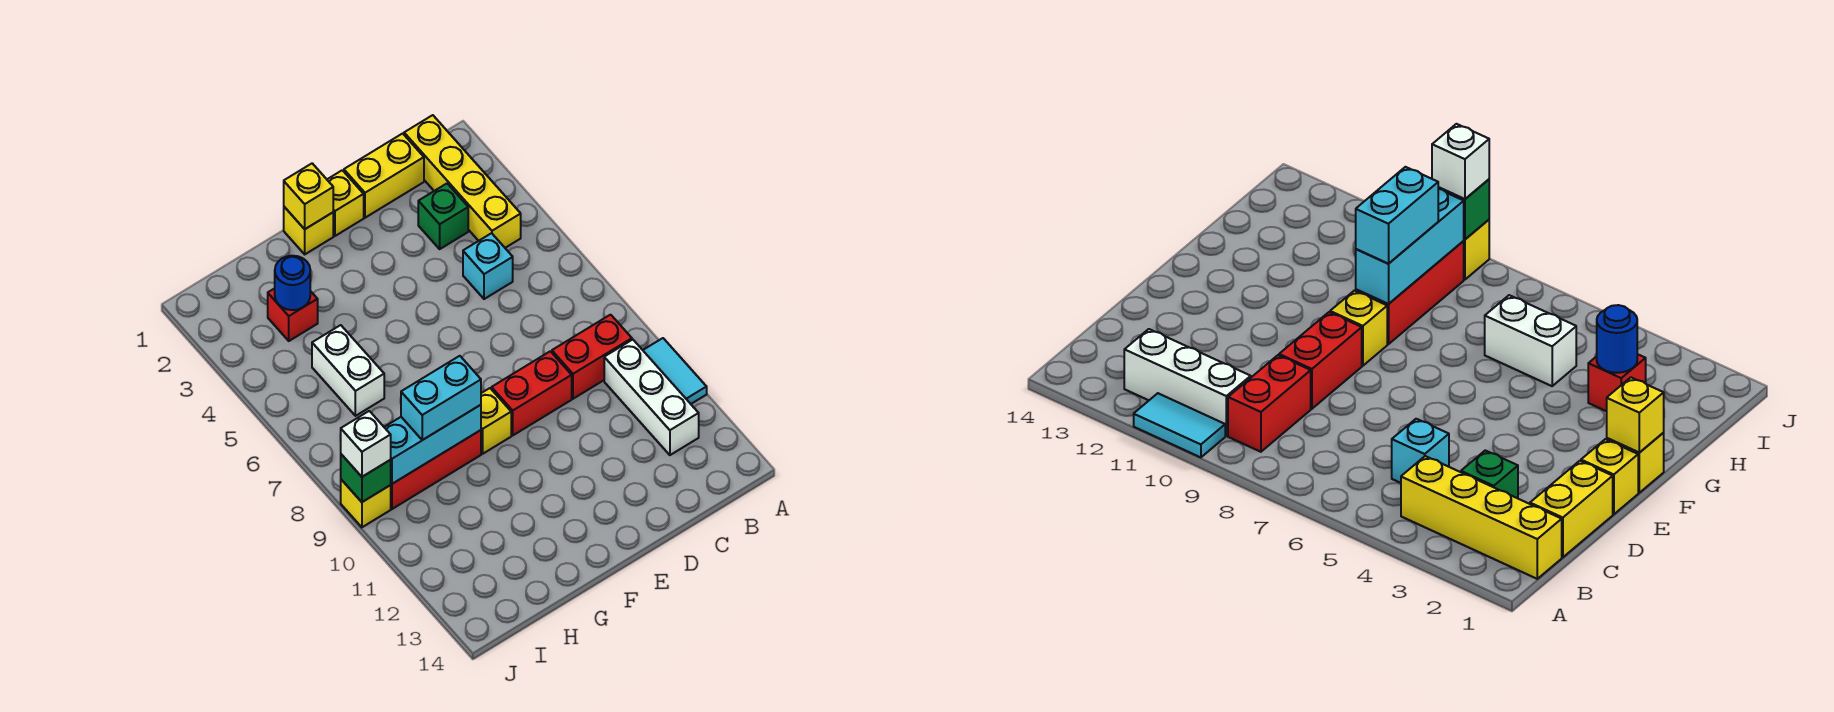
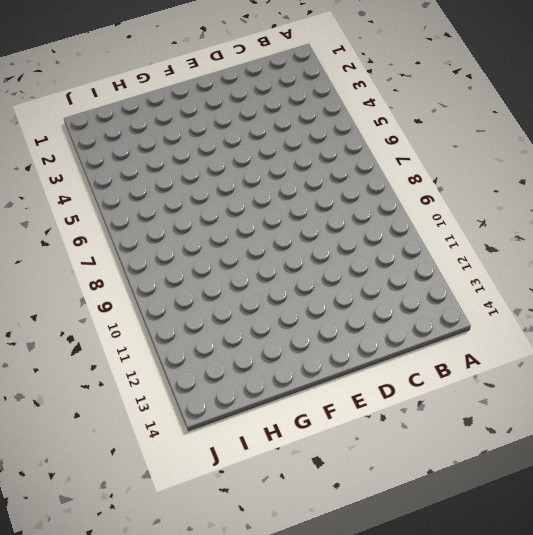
none -> cyan 1x2 tile [643,338,707,404]
none -> yellow 1x4 brick [404,115,521,248]
none -> red 1x2 brick [552,315,632,399]

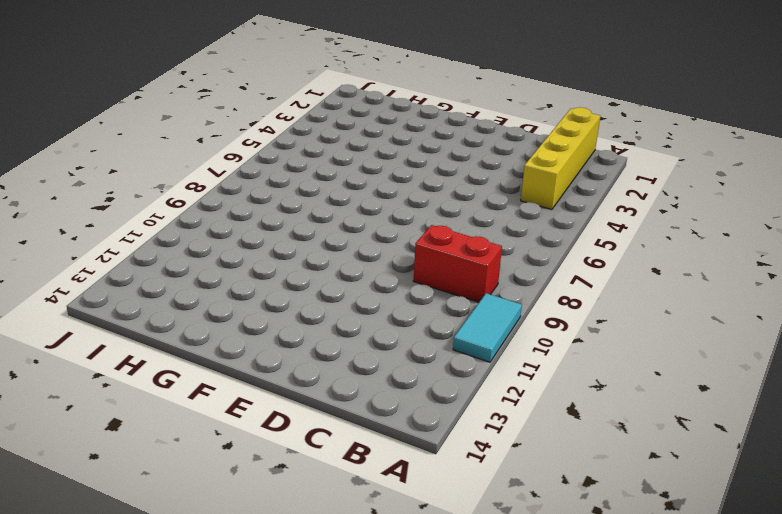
none -> white 1x3 brick [604,340,699,455]
none -> yellow 1x2 brick [344,133,424,218]
none -> green 1x1 brick [418,184,468,249]

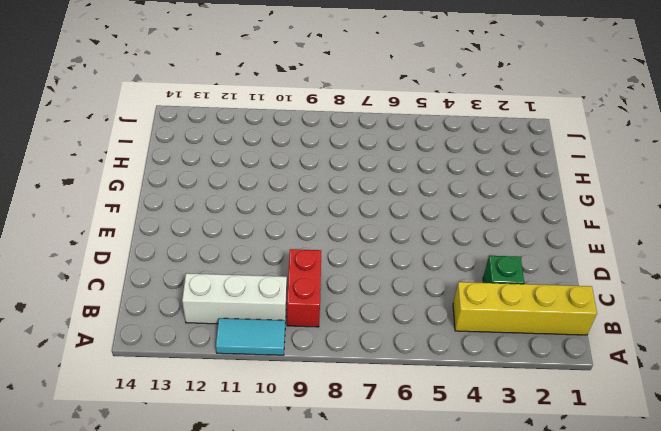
none -> yellow 1x2 brick [344,133,424,218]
none -> cyan 1x1 brick [463,233,513,299]
none -> red 1x2 brick [492,351,572,435]

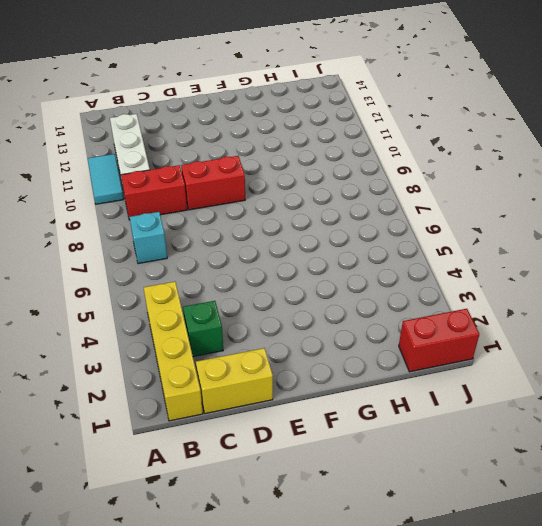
cyan 1x1 brick [130,212,167,264] -> cyan 1x1 brick moved to [463,233,513,299]
red 1x2 brick [399,309,480,372] -> none
none -> yellow 1x1 brick [327,170,364,236]
none -> yellow 1x1 brick [284,207,333,254]
none -> yellow 1x1 brick [481,388,511,454]

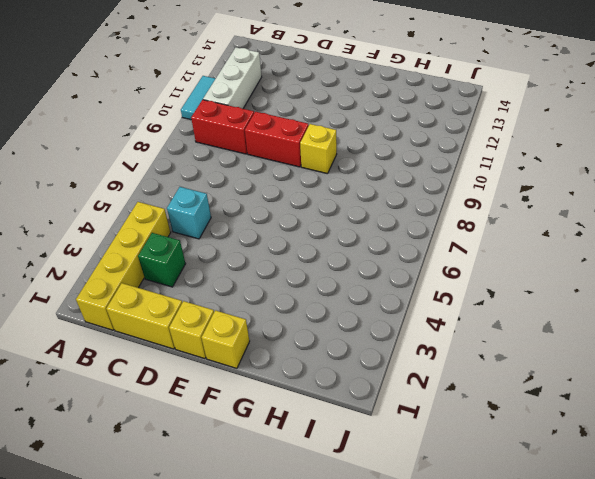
none -> red 1x3 brick [391,430,481,509]
none -> red 1x1 brick [268,288,318,341]
none -> white 1x2 brick [312,325,384,416]

